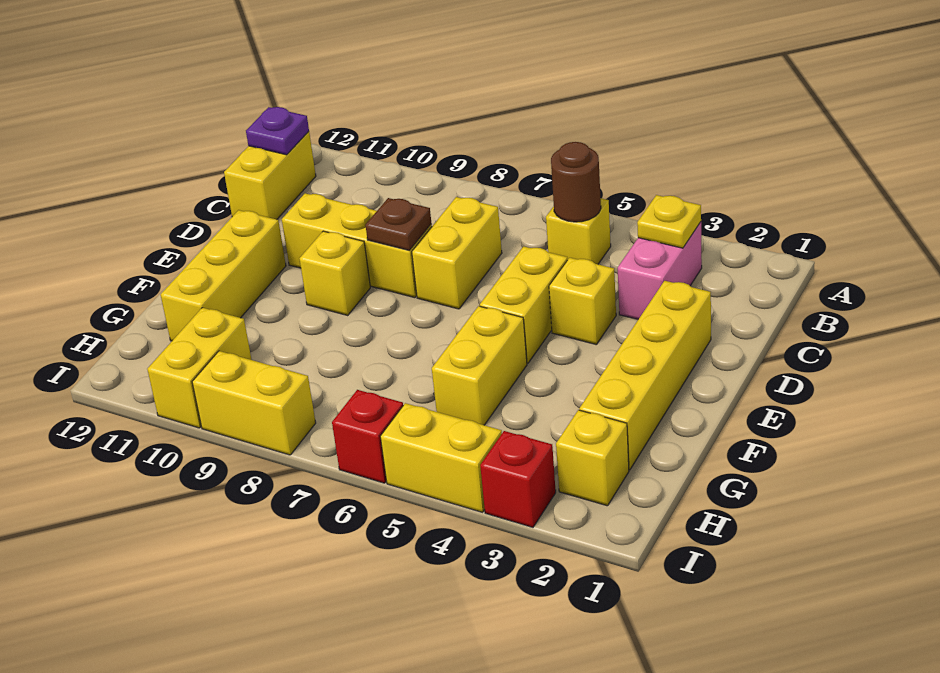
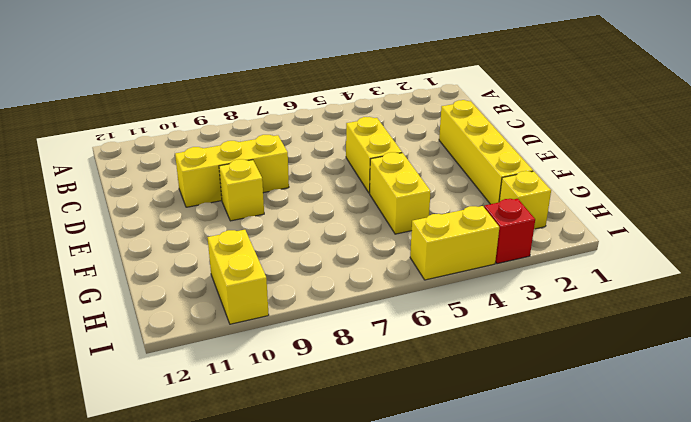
none -> pink 1x2 brick [618,222,702,319]
none -> yellow 1x1 brick [546,198,611,264]
none -> yellow 1x2 brick [224,132,316,219]

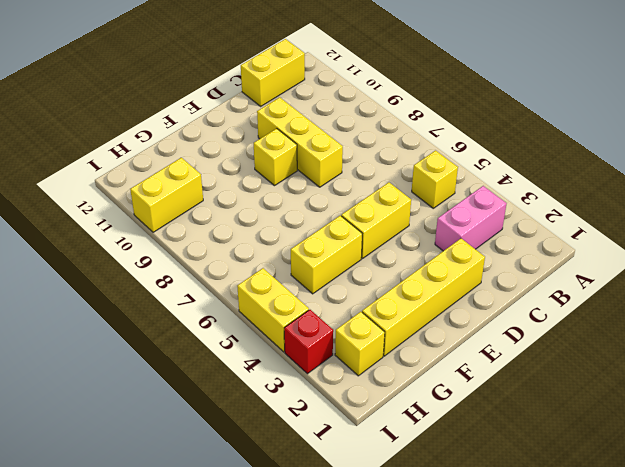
none -> yellow 1x2 brick [412,197,502,309]
none -> yellow 1x1 brick [549,258,616,345]
none -> yellow 1x3 brick [161,210,286,341]

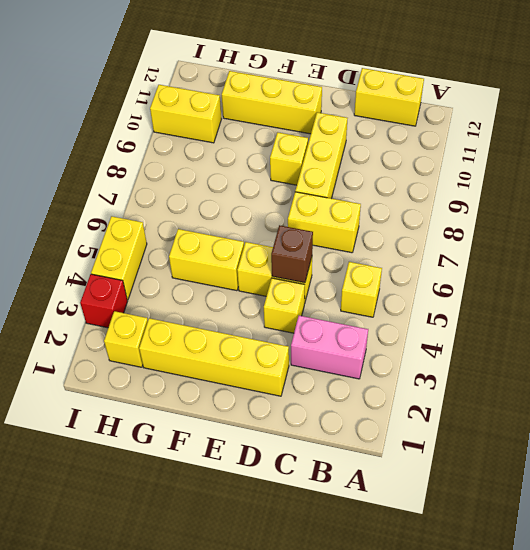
brown 1x1 brick [271,225,313,283] -> none
none -> red 1x1 brick [332,390,403,483]
none -> yellow 1x2 brick [192,351,316,455]
none -> yellow 1x1 plate [637,195,701,248]

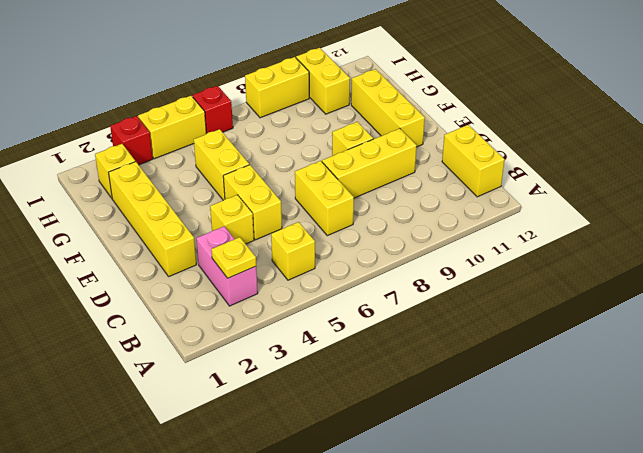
none -> brown 1x1 round brick [551,142,601,222]
none -> purple 1x1 plate [246,107,309,155]
none -> brown 1x1 plate [366,198,431,250]

